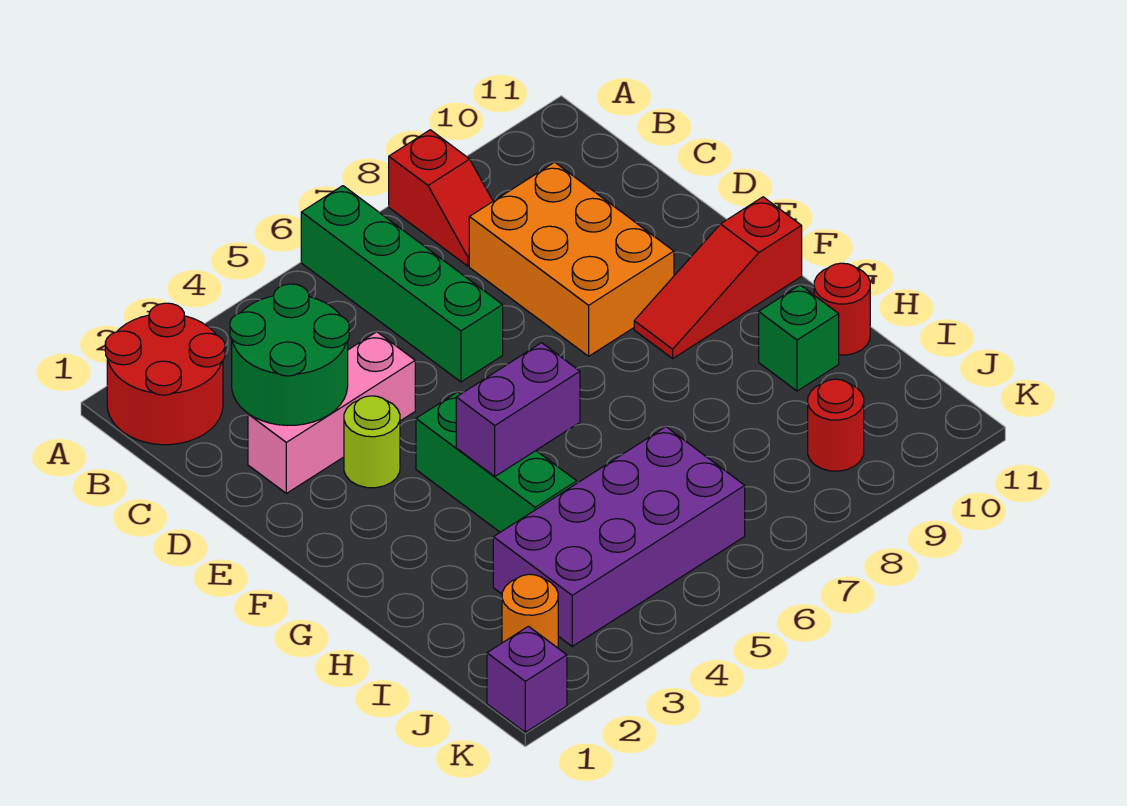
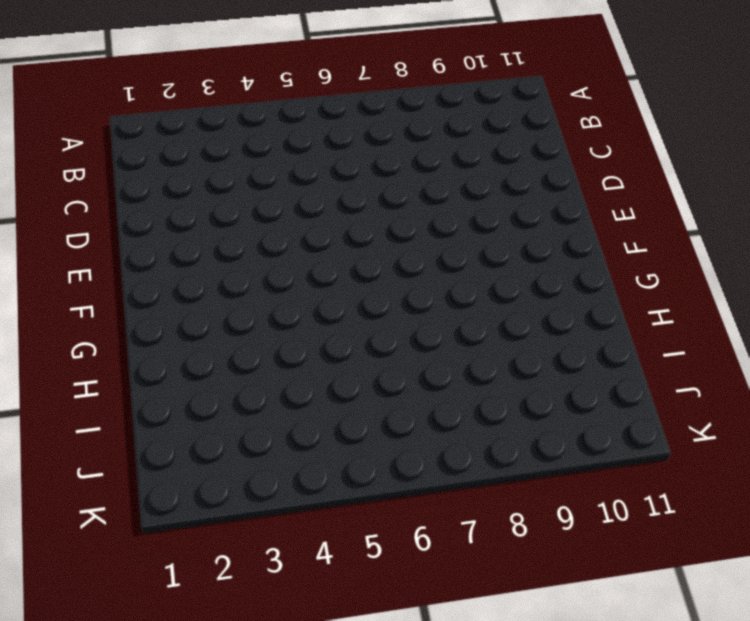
none -> red 2x2 round brick [105,303,225,445]
none -> green 1x4 brick [301,186,503,382]
none -> red 1x2 slope [389,130,493,266]

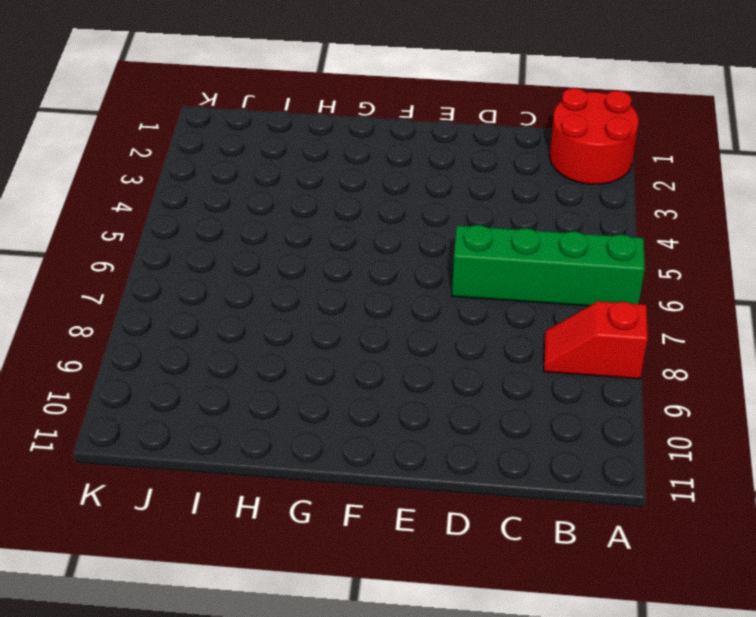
none -> orange 2x3 brick [469,162,674,356]
none -> pink 1x3 brick [248,332,415,493]
none -> lime 1x1 round brick [344,396,400,488]

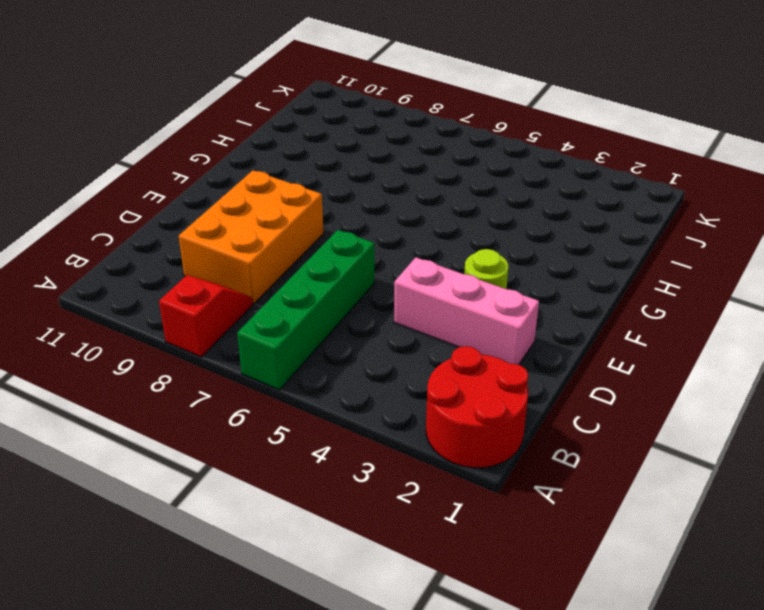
none -> green 1x3 brick [416,392,577,532]
none -> red 1x3 slope [634,197,802,358]
none -> green 1x1 brick [759,285,839,391]

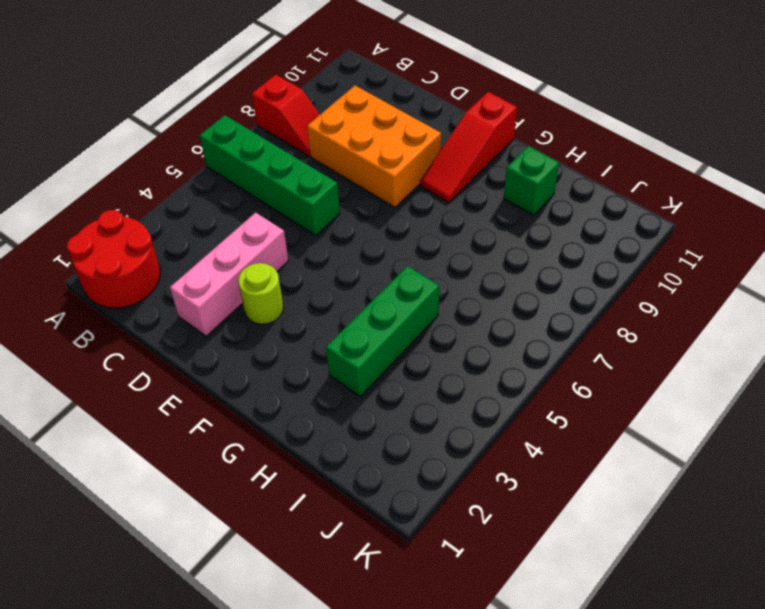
green 1x3 brick [326,266,439,396] -> green 1x3 brick turned to [416,392,577,532]
none -> red 1x1 round brick [814,263,870,355]
none -> purple 2x4 brick [493,427,745,646]
none -> orange 1x1 round brick [502,574,558,648]

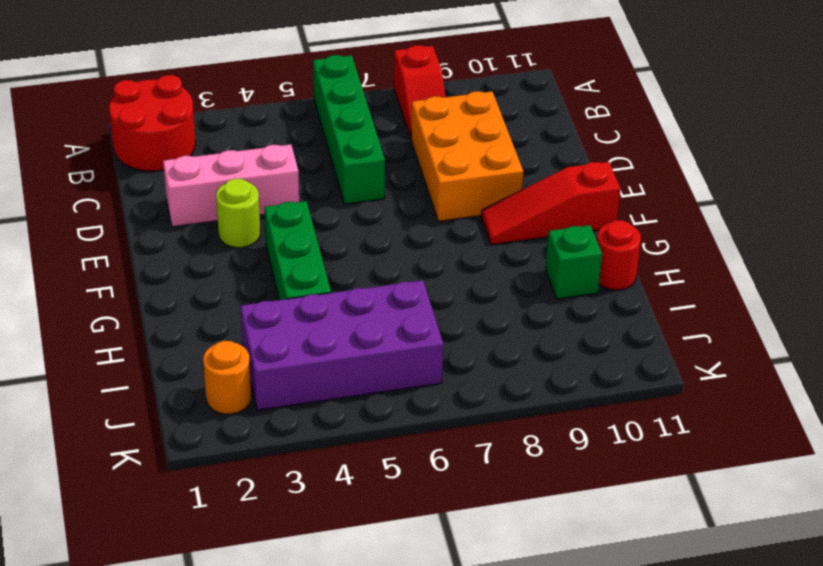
none -> red 1x1 round brick [808,379,864,471]
none -> purple 1x1 brick [487,626,567,732]
none -> green 2x2 round brick [230,284,349,425]

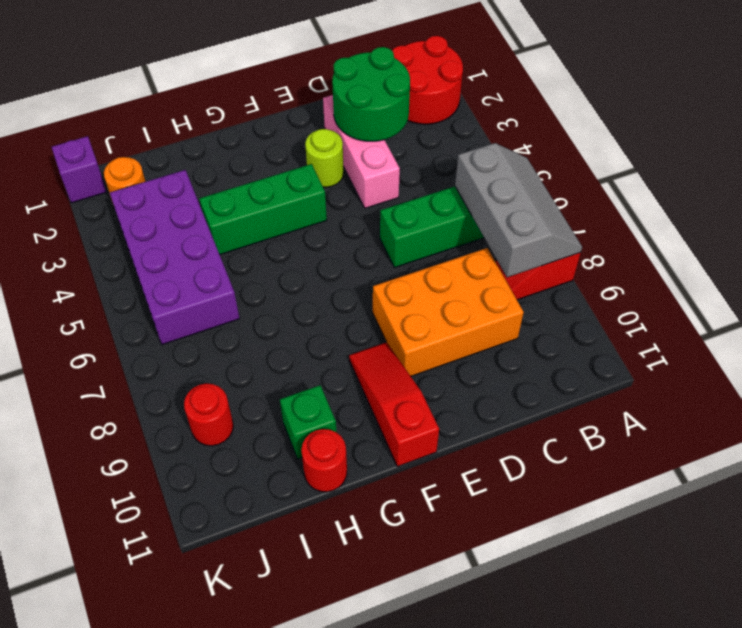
grey 2x3 slope [455,143,582,277] -> none
none -> purple 1x2 brick [456,343,580,477]

